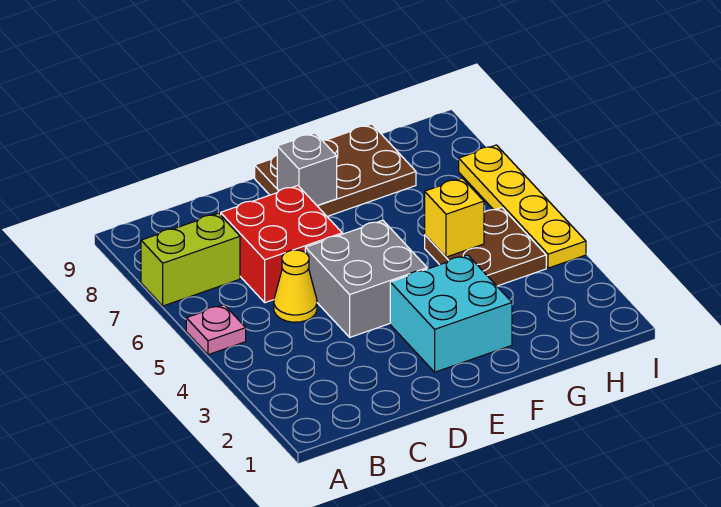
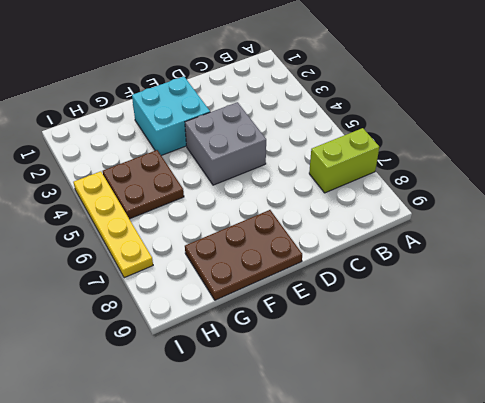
none -> pink 1x1 plate [186,305,246,355]
none -> yellow 1x1 cone [274,250,317,322]

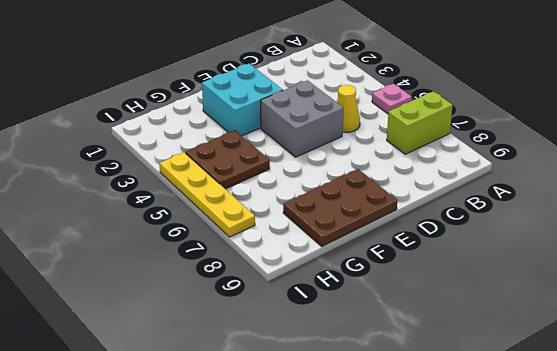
none -> red 2x2 brick [221,186,342,303]
none -> grey 1x1 brick [277,133,337,205]

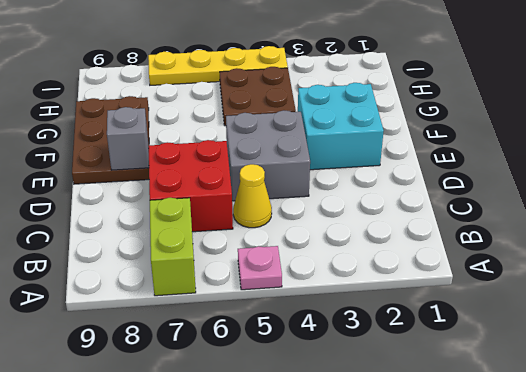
none -> yellow 1x1 brick [425,178,484,257]

